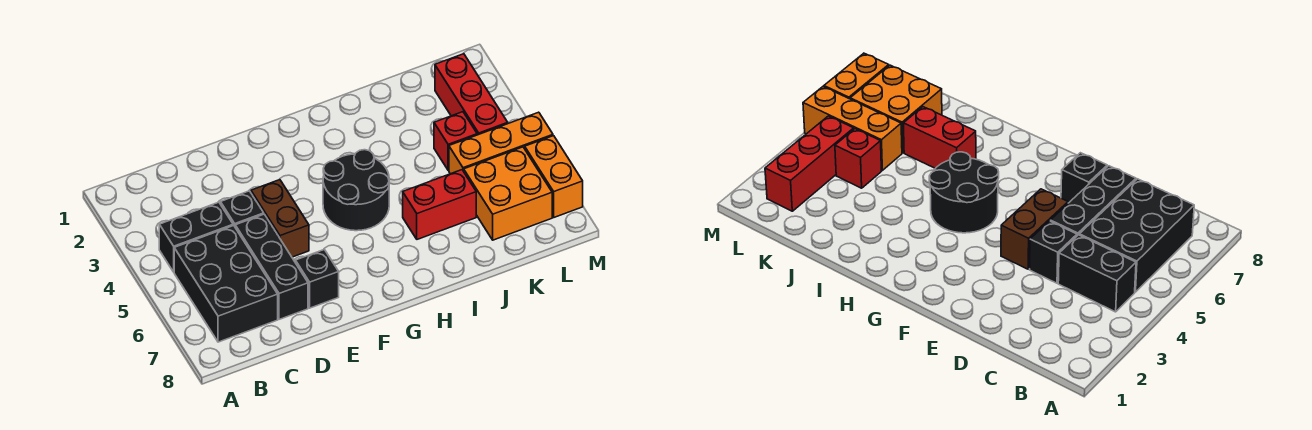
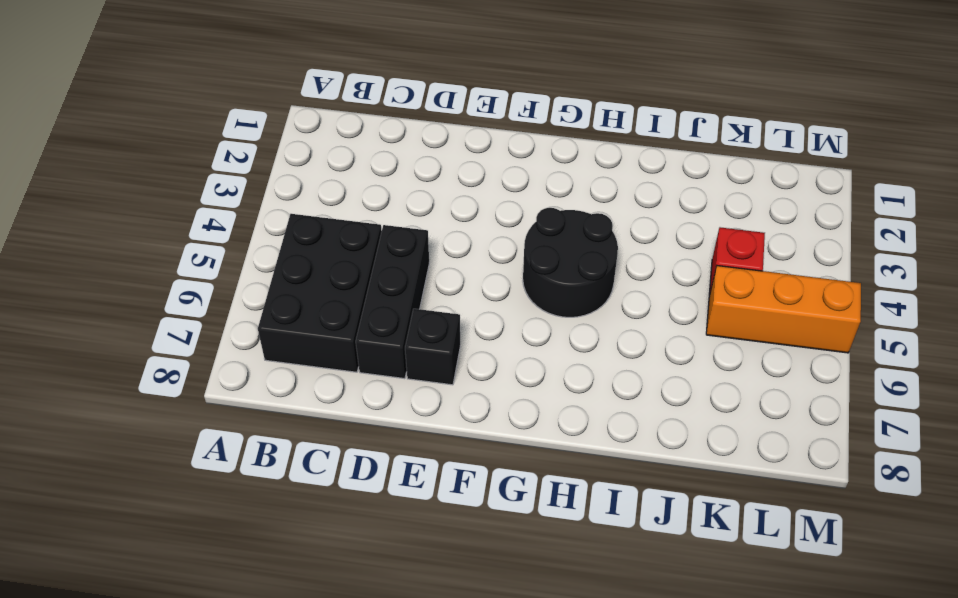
none -> black 1x2 brick [159,202,233,272]
none -> black 1x1 brick [220,191,264,226]
none -> brown 1x2 brick [251,180,309,257]

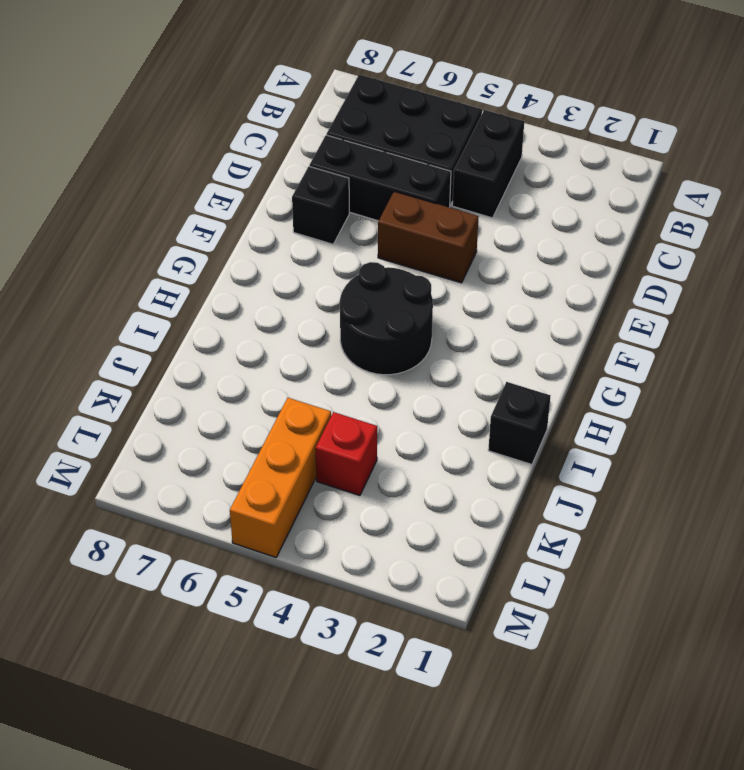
black 1x1 brick [488,382,551,464] -> black 1x1 brick moved to [220,191,264,226]
none -> red 1x2 brick [403,170,476,239]
none -> orange 2x2 brick [464,147,552,240]
none -> red 1x3 brick [435,54,508,135]

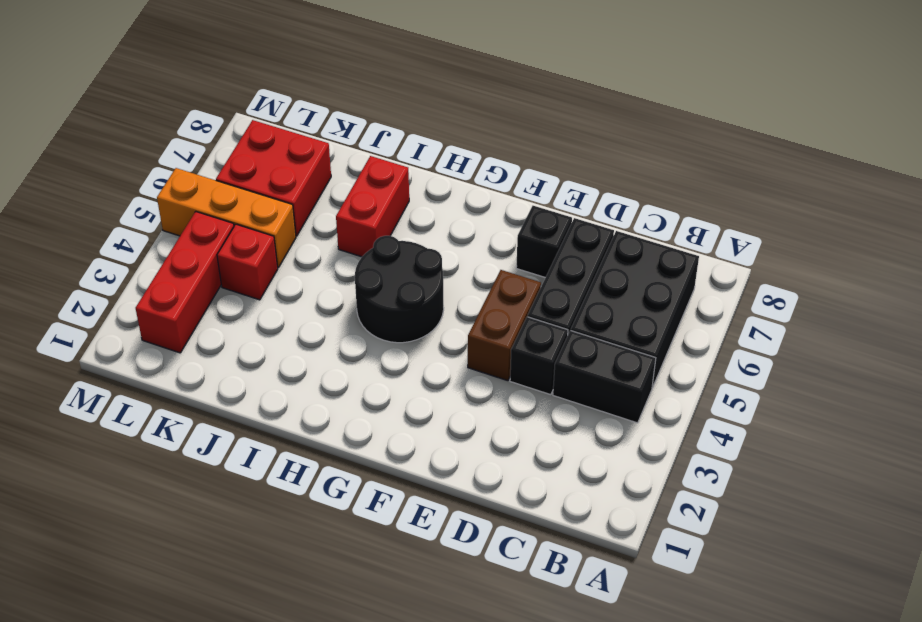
red 1x2 brick [336,156,409,257] -> red 1x2 brick turned to [403,170,476,239]
red 2x2 brick [216,120,331,236] -> orange 2x2 brick [464,147,552,240]
none -> orange 1x2 brick [525,136,583,217]

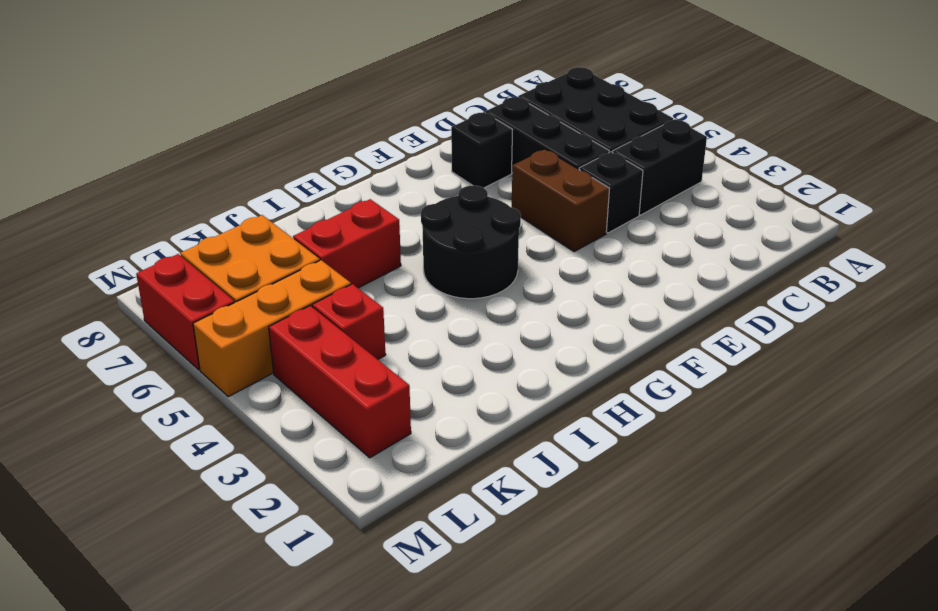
red 1x2 brick [136,254,235,370] -> orange 1x2 brick [525,136,583,217]

